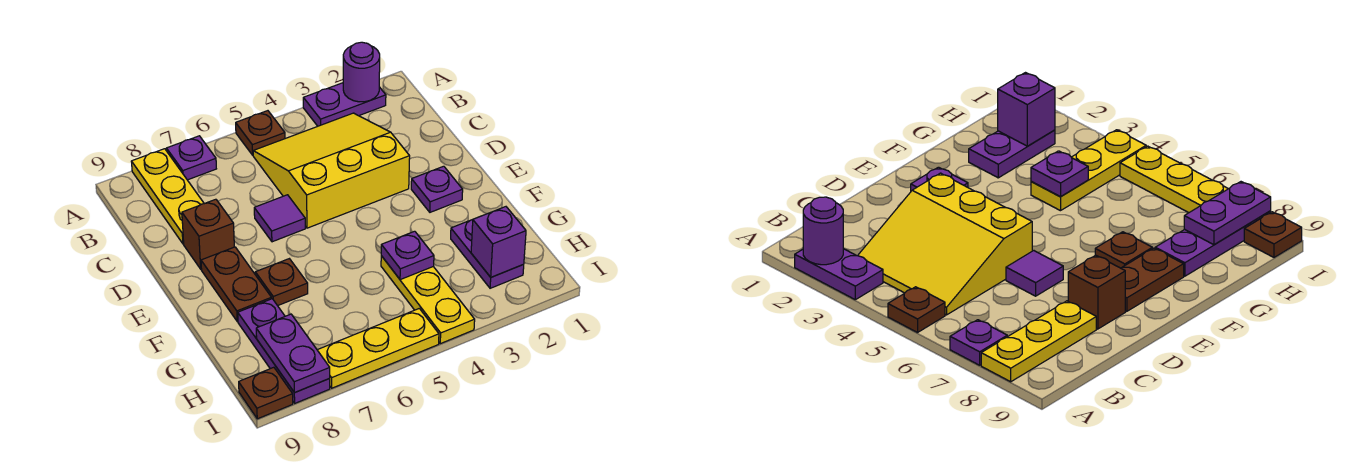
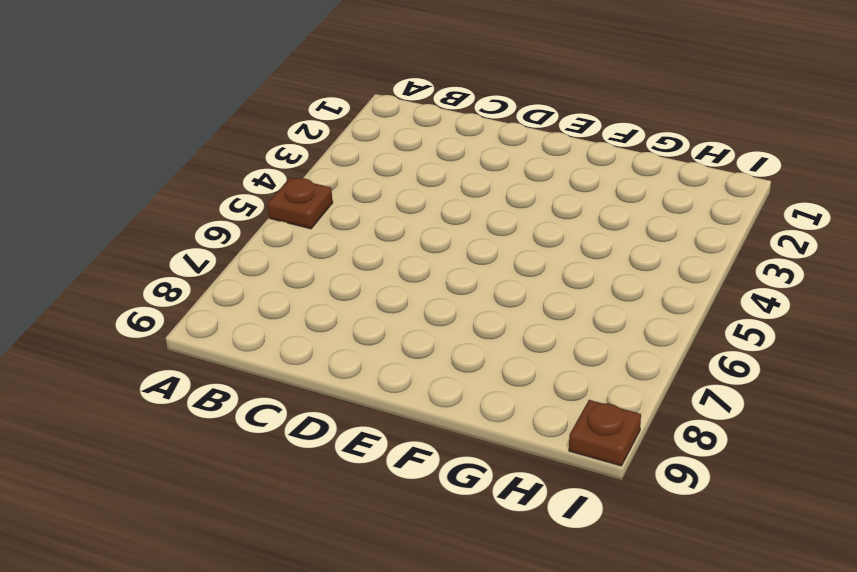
none -> purple 1x2 plate [303,83,386,126]
none -> purple 1x1 plate [166,136,216,180]
none -> yellow 1x3 plate [131,149,204,244]

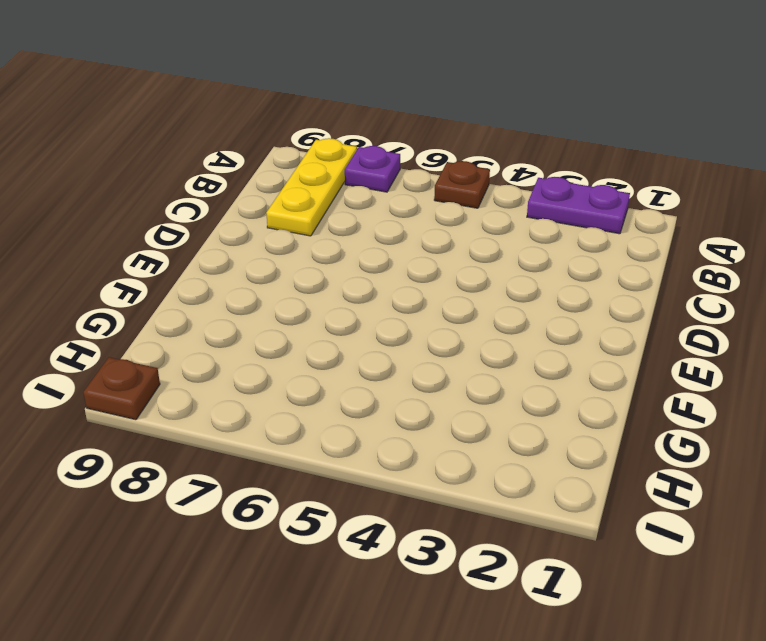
none -> yellow 3x3 slope [253,113,410,228]
none -> purple 1x1 tile [254,195,305,242]
none -> brown 1x1 brick [182,199,234,269]

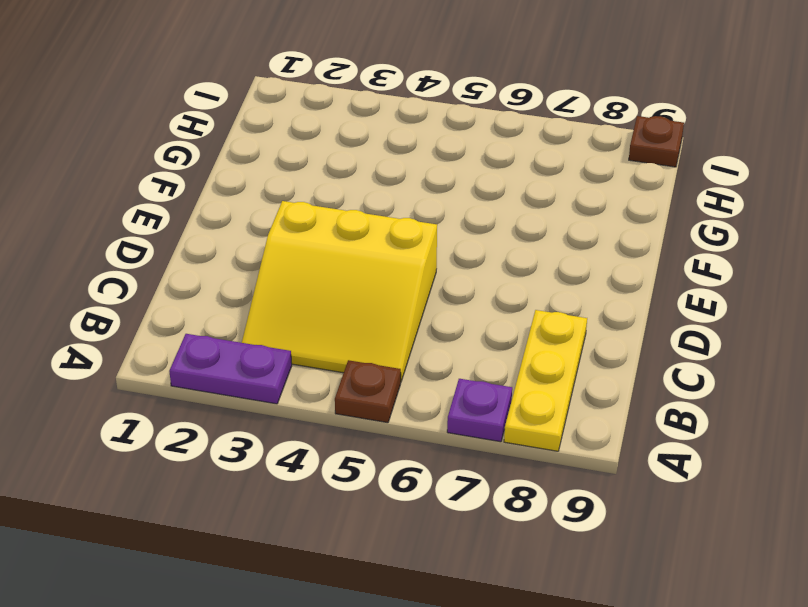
none -> purple 1x1 tile [254,195,305,242]
none -> brown 1x1 brick [182,199,234,269]
none -> purple 1x1 plate [411,166,463,212]

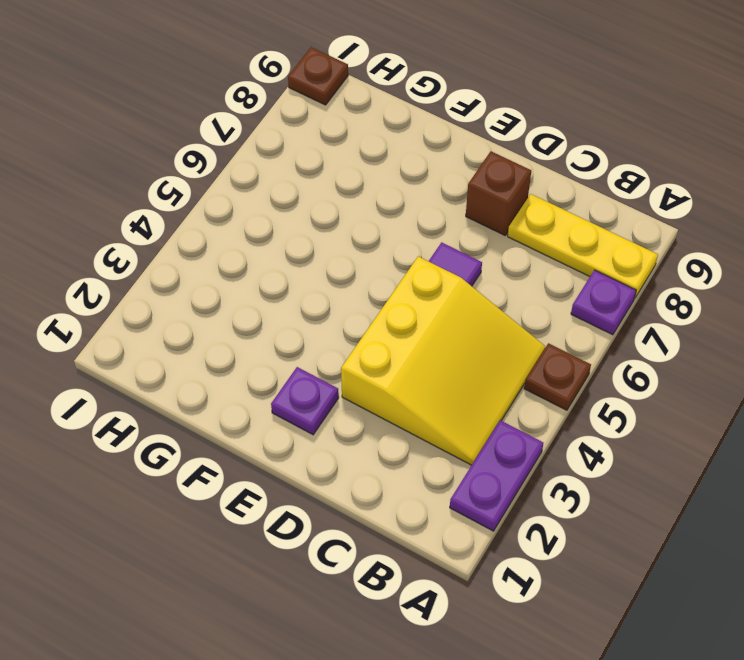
none -> brown 1x2 plate [201,247,272,322]
none -> brown 1x1 plate [255,259,308,306]
none -> purple 1x2 plate [451,220,524,288]

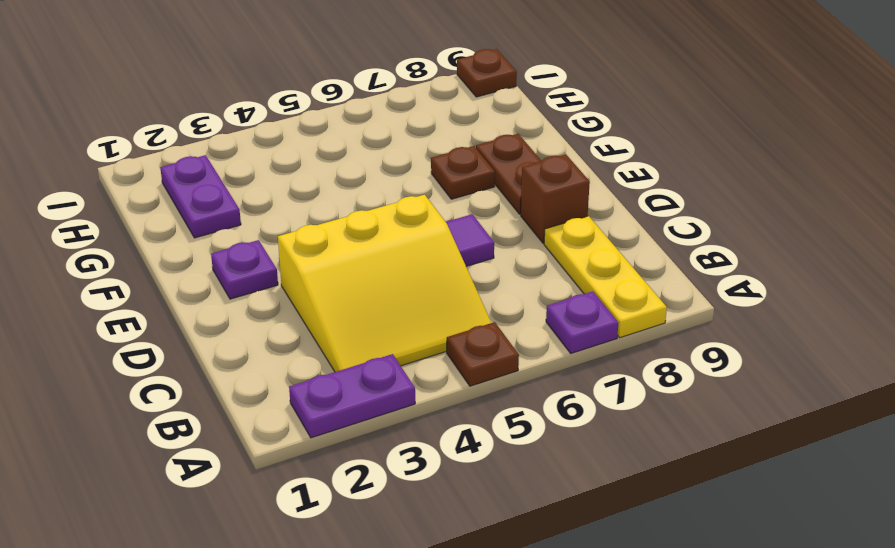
none -> yellow 1x3 plate [381,256,475,344]
none -> purple 1x3 plate [238,299,330,403]
none -> yellow 1x3 plate [318,308,439,388]

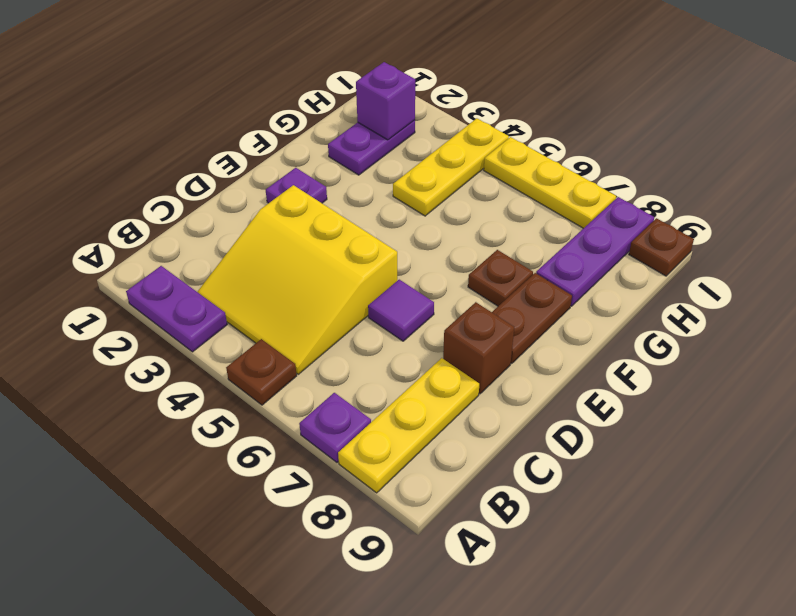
none -> purple 1x1 round brick [343,42,380,102]
none -> purple 1x1 plate [381,231,434,280]
none -> purple 1x2 plate [256,314,330,393]

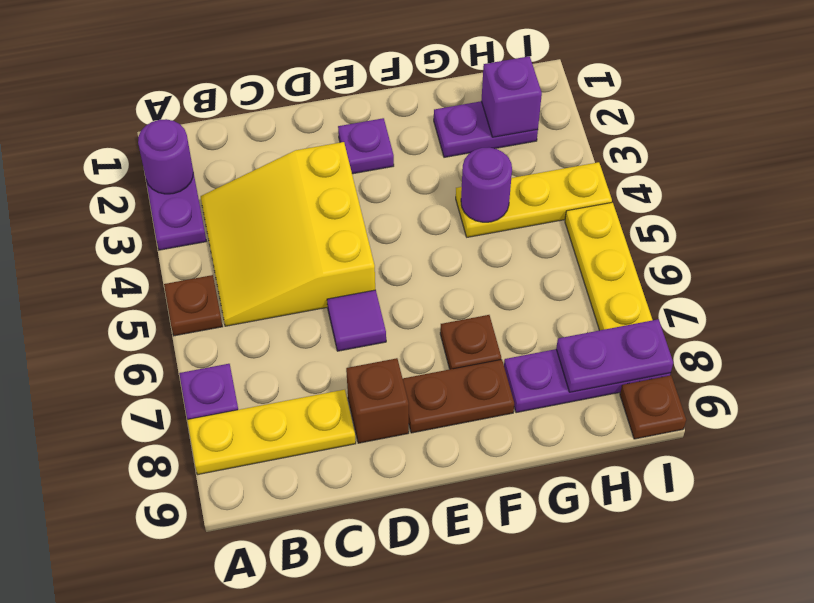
purple 1x1 round brick [461,148,512,222] -> purple 1x1 plate [381,231,434,280]

